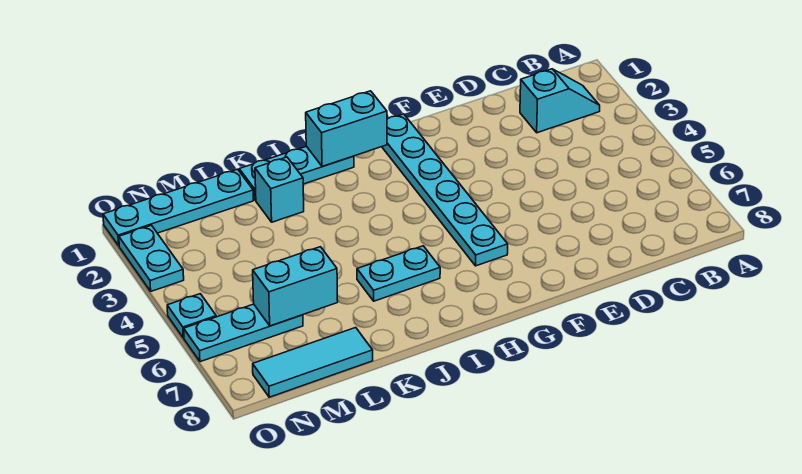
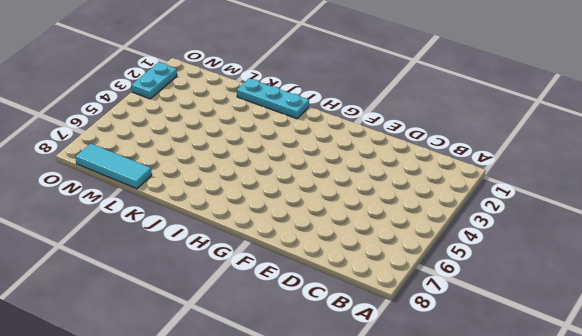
none -> cyan 1x2 slope [520,69,600,133]
none -> cyan 1x6 plate [382,114,508,266]
none -> cyan 1x2 plate [357,246,440,301]

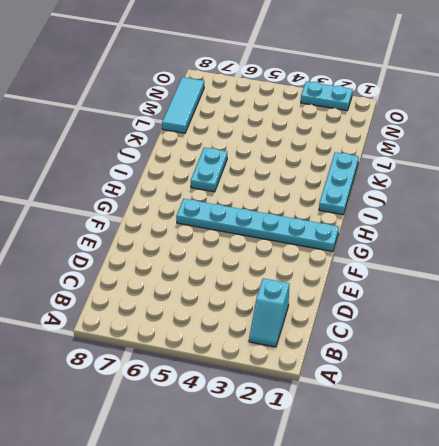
none -> cyan 1x1 brick [255,157,304,222]
none -> cyan 1x4 plate [103,169,254,246]
none -> cyan 1x3 plate [184,304,303,362]

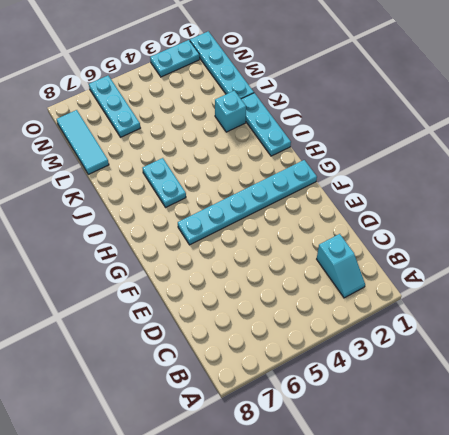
none -> cyan 1x1 plate [167,294,216,338]
none -> cyan 1x2 brick [306,91,387,167]
none -> cyan 1x2 brick [253,247,338,326]

